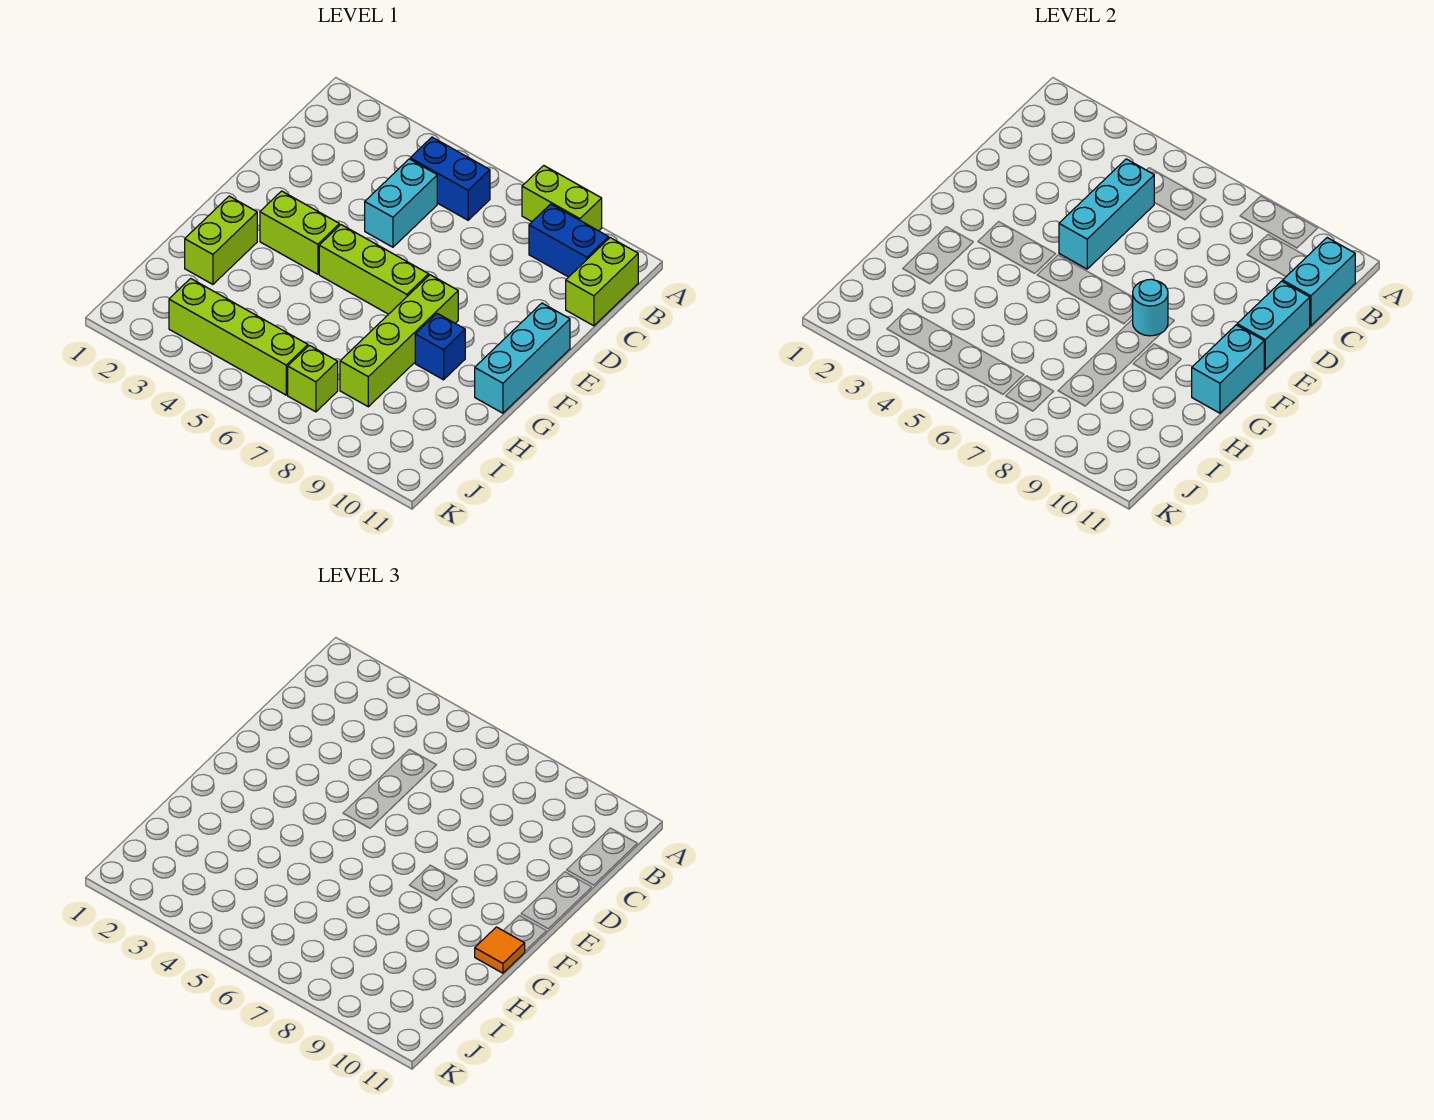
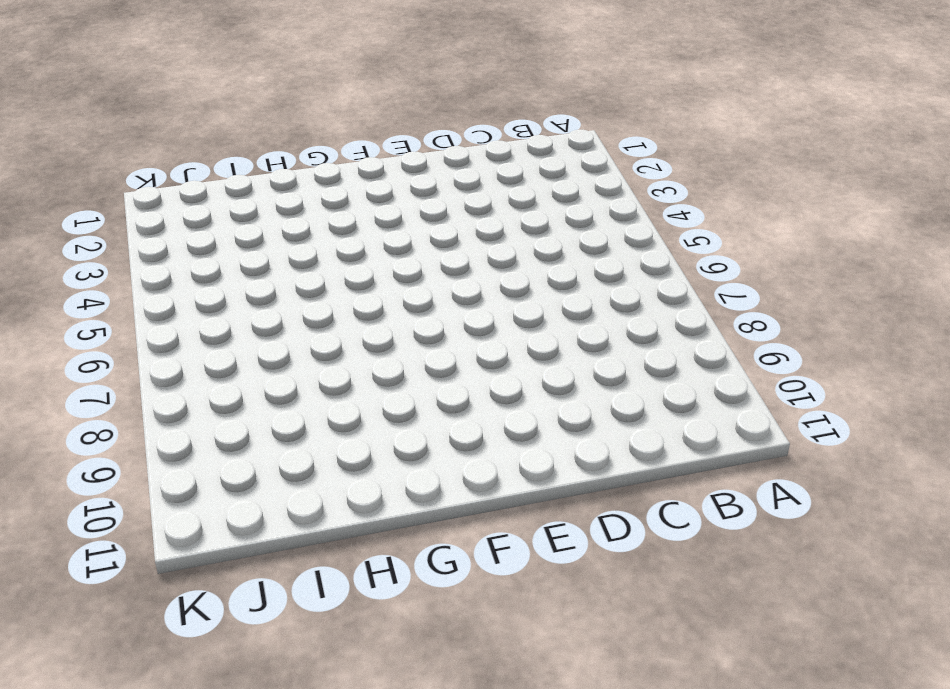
none -> lime 1x2 brick [522,166,602,231]
none -> blue 1x2 brick [410,137,490,220]
none -> blue 1x2 brick [529,204,609,277]

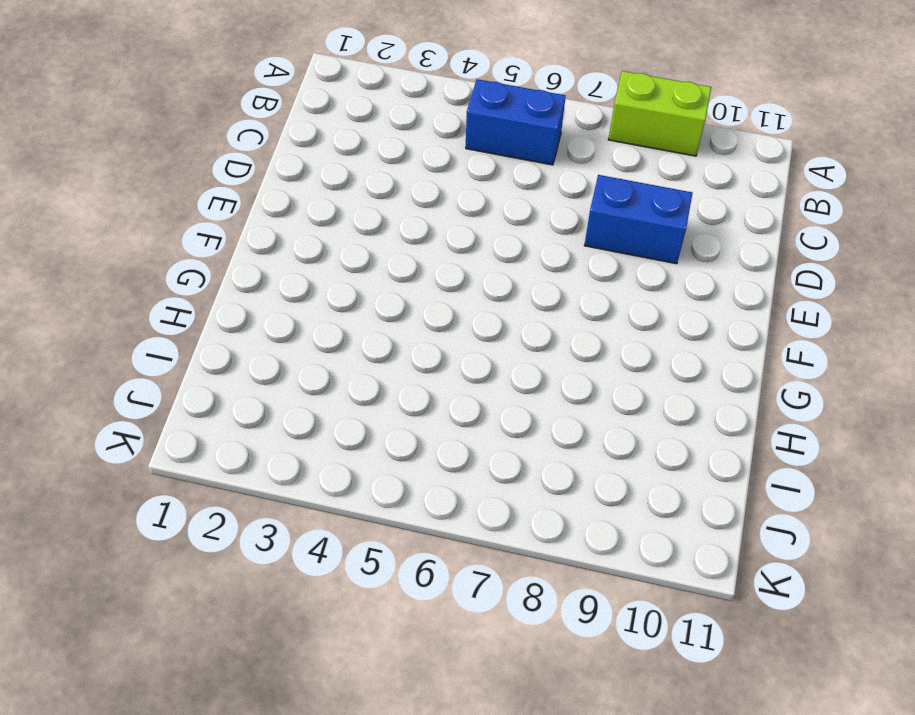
blue 1x2 brick [584,175,692,264] -> blue 1x2 brick moved to [529,204,609,277]
none -> lime 1x2 brick [566,238,638,326]
none -> cyan 1x2 brick [365,159,437,247]
none -> cyan 1x3 brick [475,303,570,413]

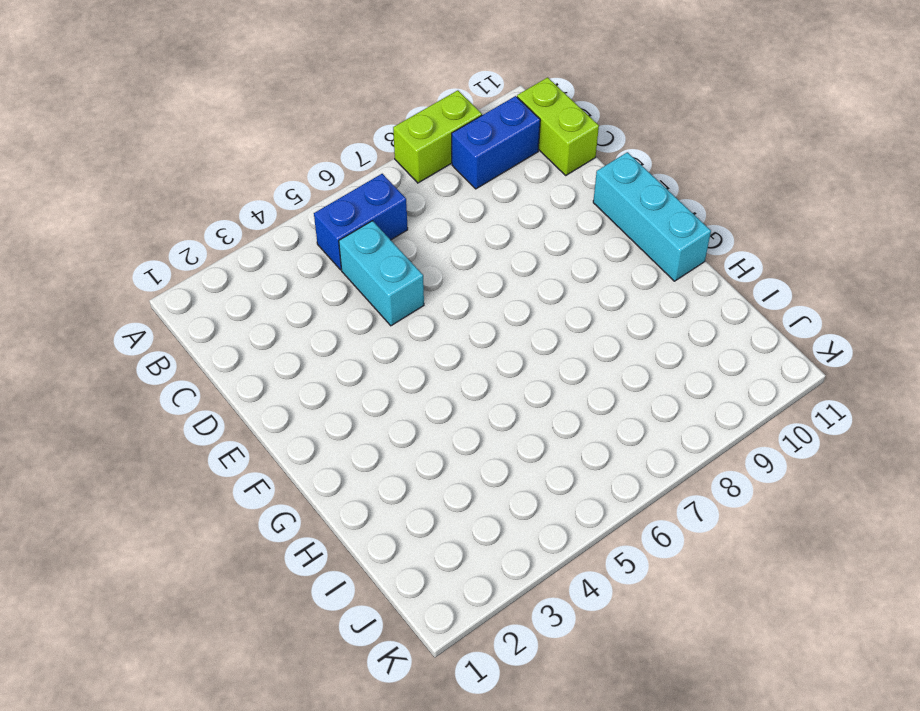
none -> lime 1x2 brick [260,191,339,274]
none -> lime 1x3 brick [319,225,429,314]
none -> lime 1x4 brick [340,275,458,407]

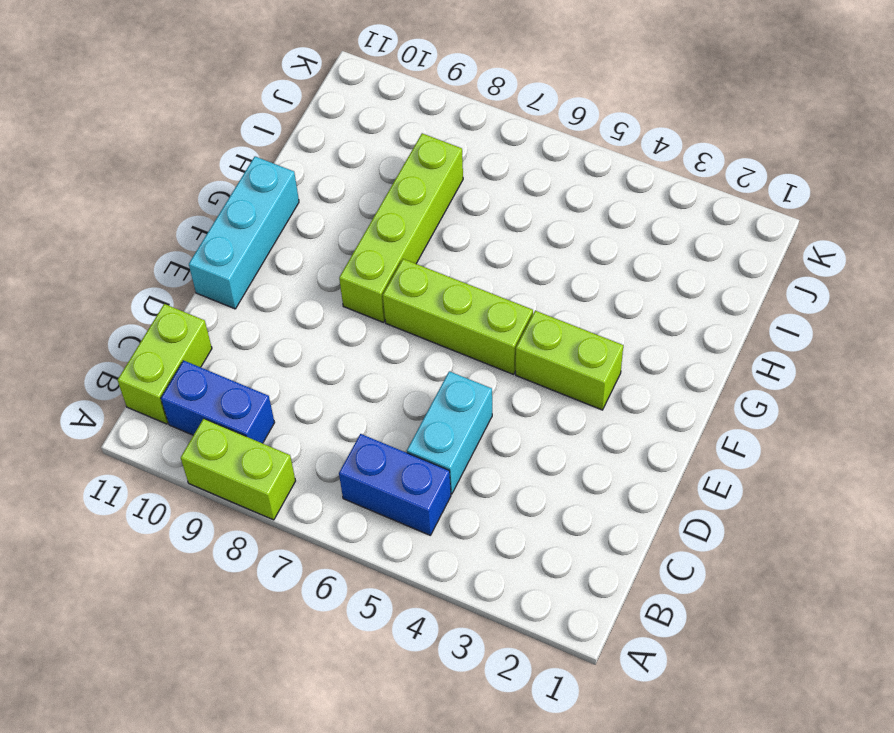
none -> lime 1x2 brick [185,196,257,284]
none -> blue 1x1 brick [415,313,465,380]
none -> lime 1x4 brick [169,278,308,395]

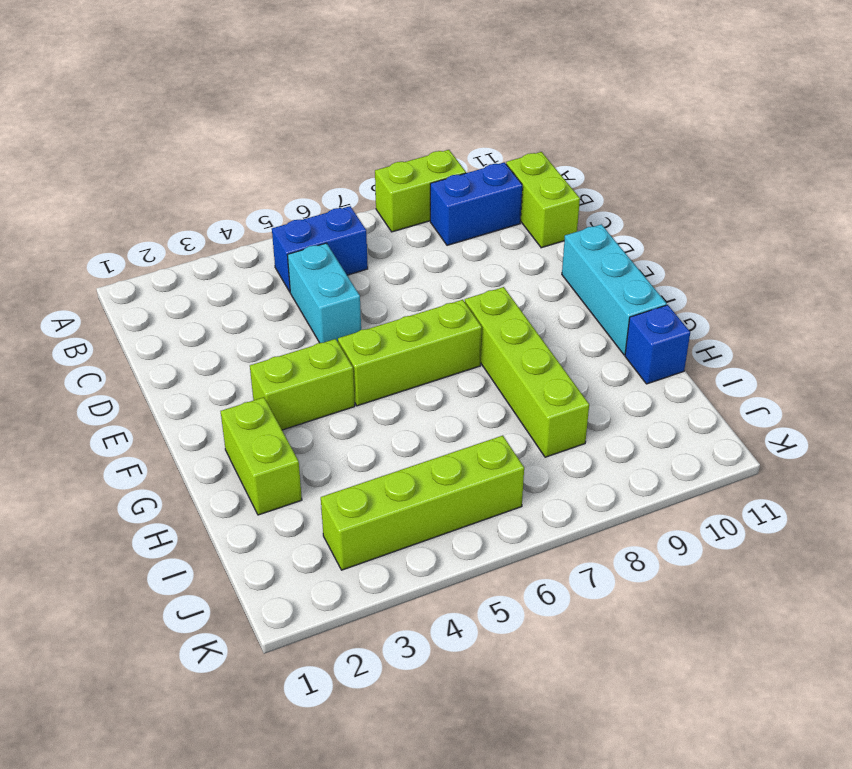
blue 1x1 brick [625,305,690,384] -> blue 1x1 brick moved to [415,313,465,380]
none -> lime 1x1 brick [288,345,338,412]
none -> cyan 1x2 brick [1283,238,1355,326]
none -> cyan 1x3 brick [1059,159,1154,269]

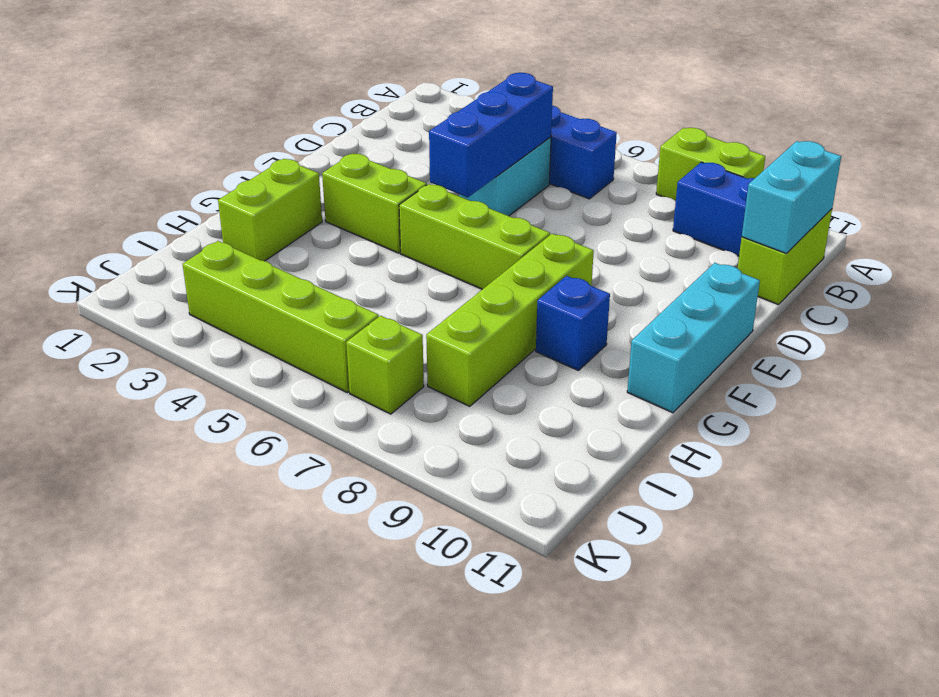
blue 1x3 brick [429,73,553,197] -> cyan 1x3 brick [1059,159,1154,269]
none -> cyan 1x2 brick [1237,281,1310,369]
none -> cyan 1x1 round brick [1132,279,1168,336]
none -> cyan 1x2 brick [1192,325,1264,413]

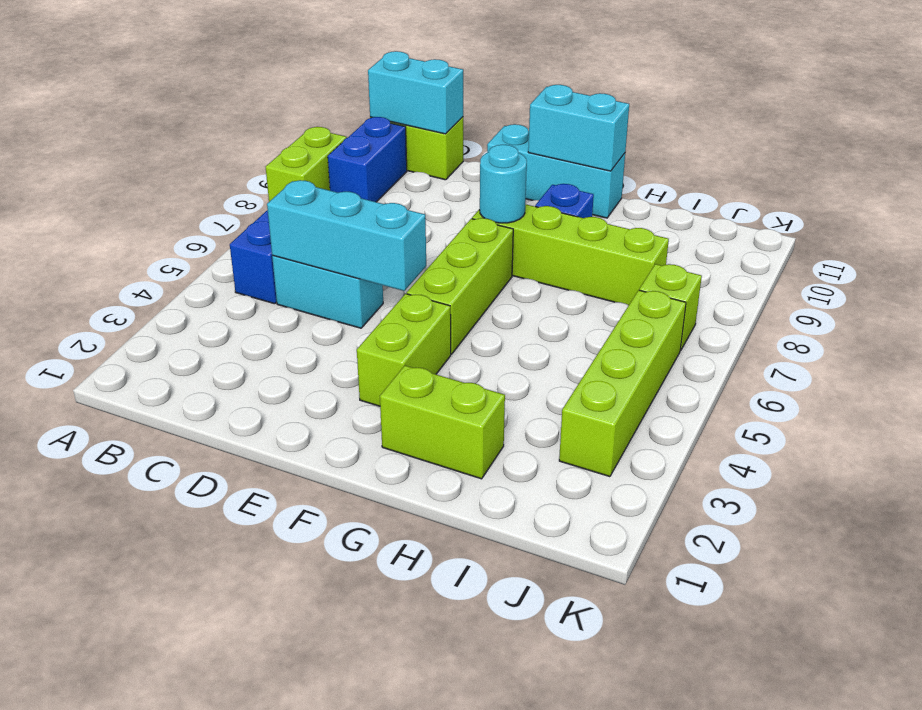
none -> cyan 1x2 brick [1237,281,1310,369]
none -> orange 1x1 tile [475,927,525,973]

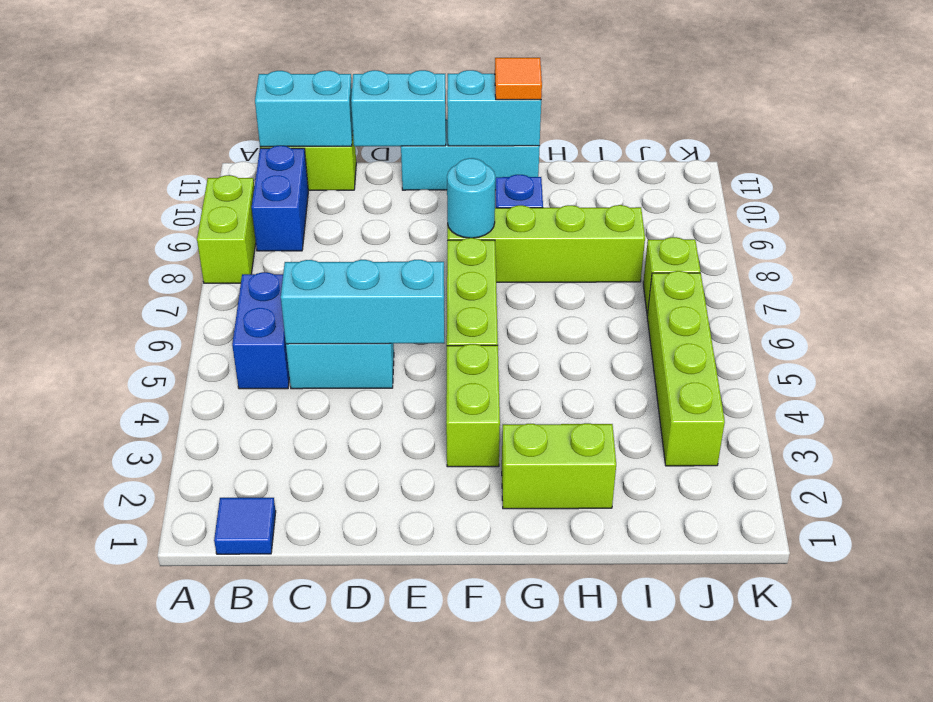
blue 1x1 tile [214,498,276,554] -> none

